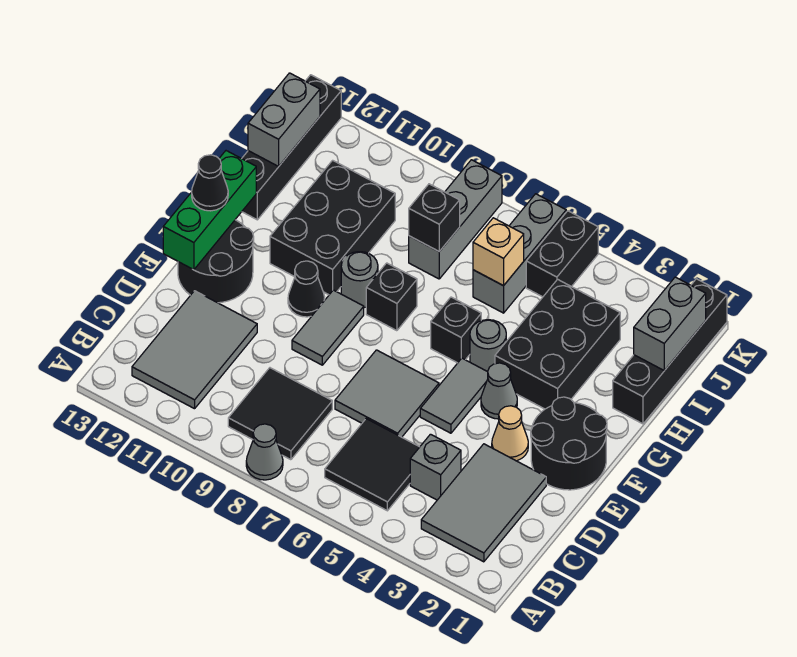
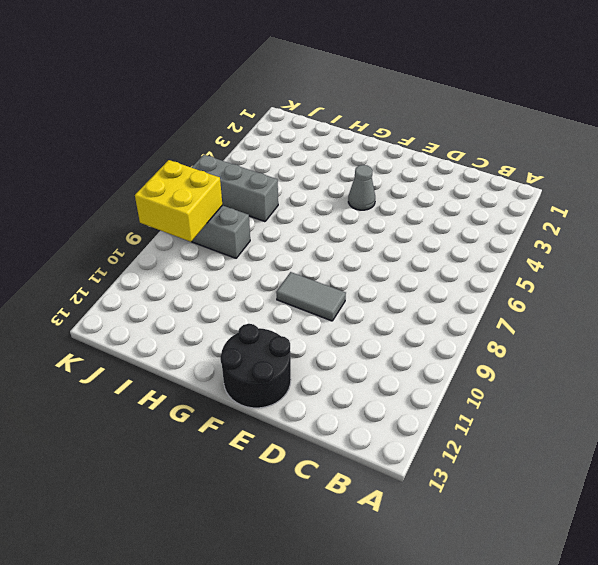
yellow 2x2 brick [135,160,222,242] -> none
none -> grey 1x1 cone [246,424,283,480]
none -> grey 2x3 tile [421,444,546,562]
none -> black 2x2 tile [325,419,419,511]
none -> black 2x2 tile [228,368,332,460]

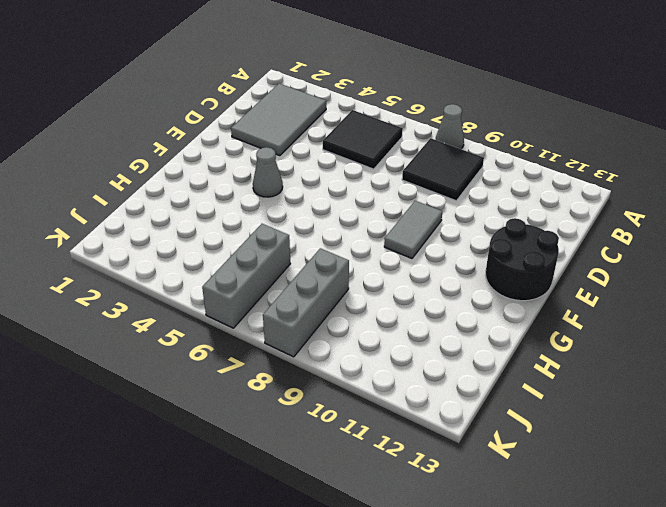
none -> grey 2x3 tile [132,291,257,409]
none -> grey 1x1 brick [410,434,461,500]
none -> grey 2x2 tile [335,350,439,437]
none -> black 2x2 round brick [531,397,607,490]

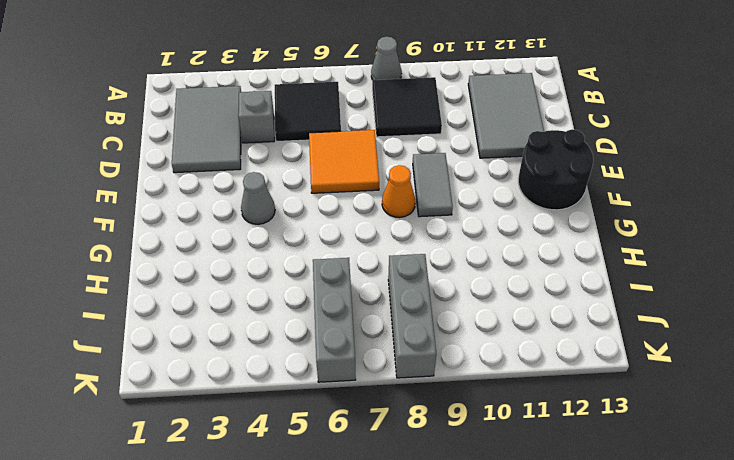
orange 2x2 tile [309,130,379,193] -> grey 2x2 tile [335,350,439,437]
orange 1x1 cone [382,165,415,218] -> none
none -> black 2x2 round brick [531,397,607,490]
none -> tan 1x1 cone [492,406,528,461]
none -> grey 1x2 tile [420,358,488,433]
none -> black 1x1 cone [288,261,325,317]

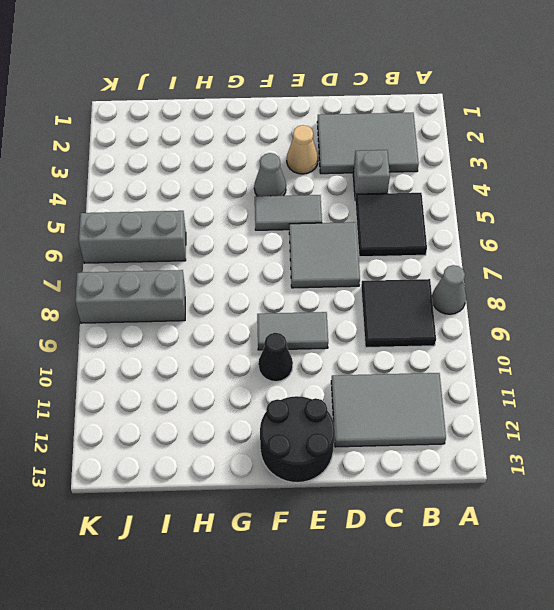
none -> black 2x2 round brick [531,397,607,490]
none -> black 2x3 brick [495,279,620,409]
none -> grey 1x1 round brick [470,320,506,372]
none -> black 1x1 brick [431,297,481,363]

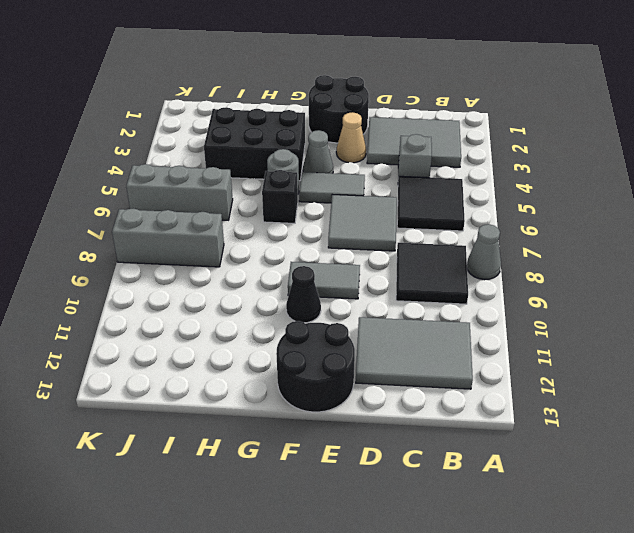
none -> black 1x1 brick [366,263,417,331]
none -> grey 1x1 round brick [341,252,378,308]
none -> black 2x3 brick [270,160,395,295]
none -> black 1x4 brick [613,279,727,424]

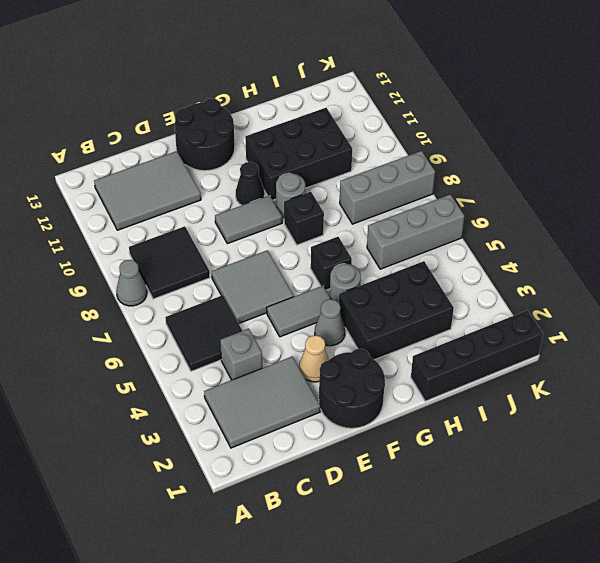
none -> black 1x4 brick [242,75,341,220]
none -> black 1x2 brick [526,211,598,297]
none -> green 1x3 brick [163,151,256,270]
none -> grey 1x2 brick [634,277,706,371]

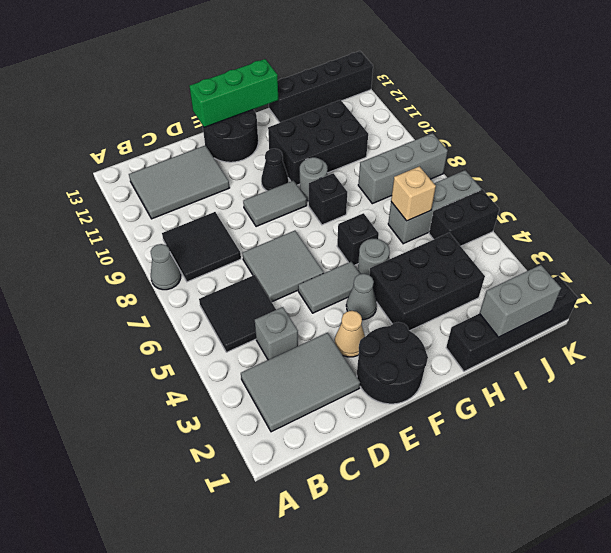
none -> black 1x1 brick [409,184,460,251]
none -> grey 1x2 brick [248,73,320,166]
none -> black 1x1 cone [192,155,228,211]

